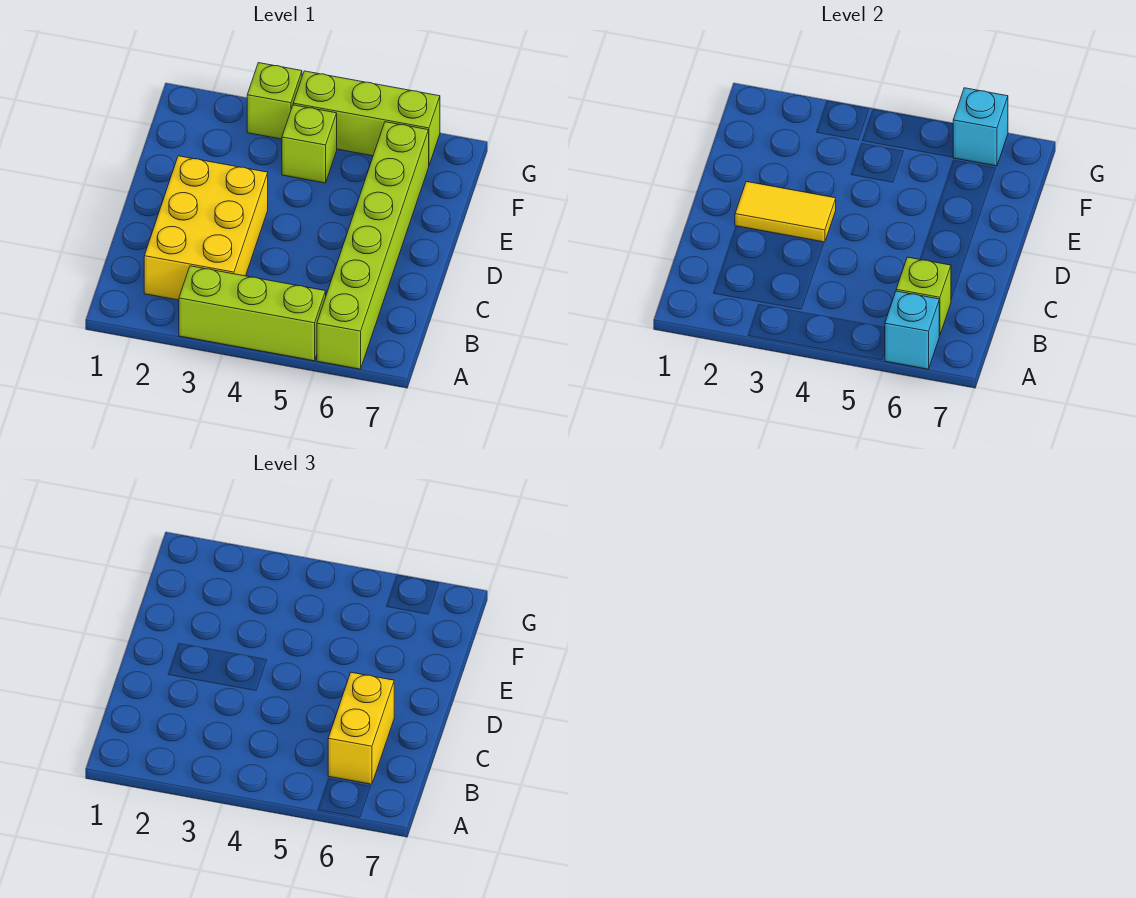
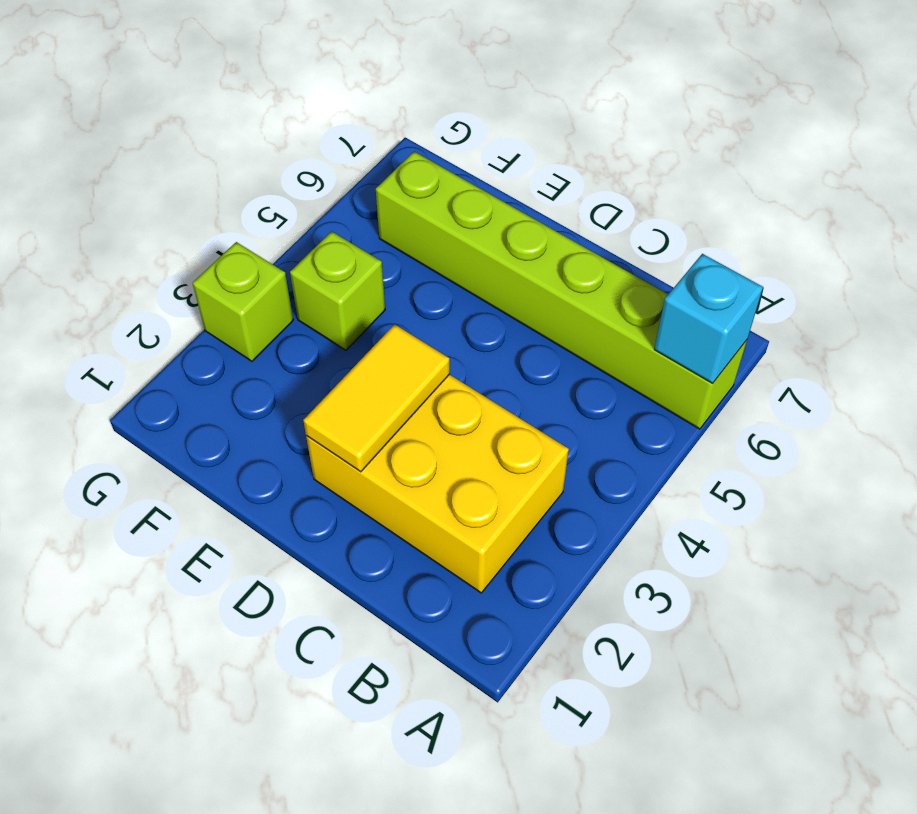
none -> lime 1x3 brick [179,266,326,361]
none -> lime 1x3 brick [293,71,440,165]

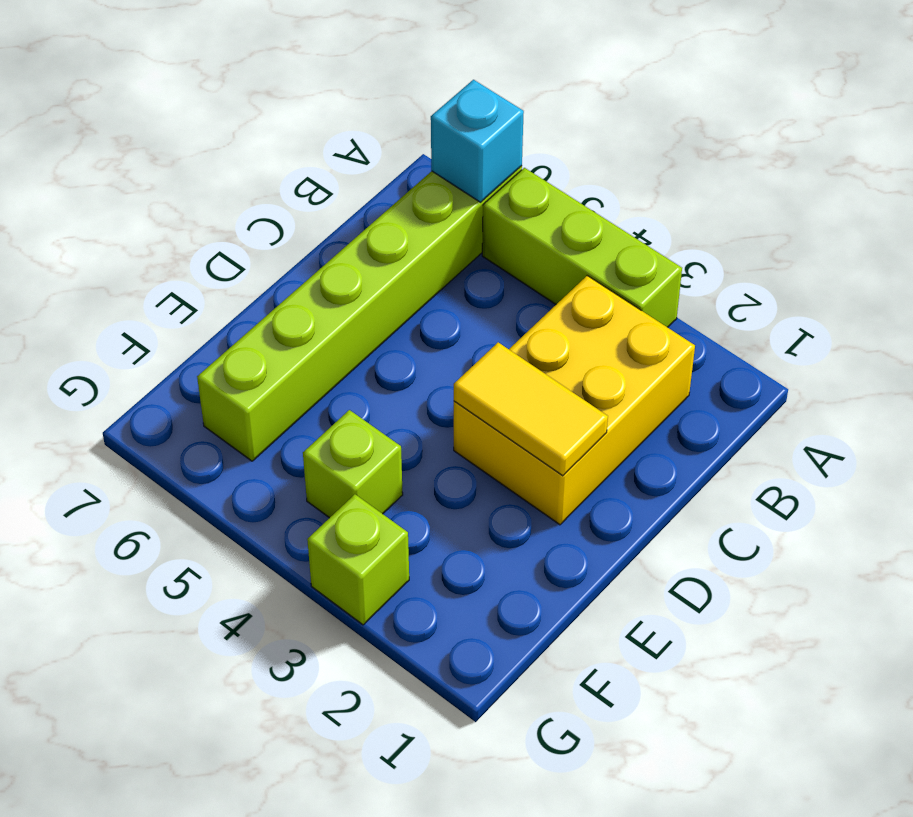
none -> lime 1x3 brick [293,71,440,165]
none -> lime 1x1 brick [896,257,951,335]

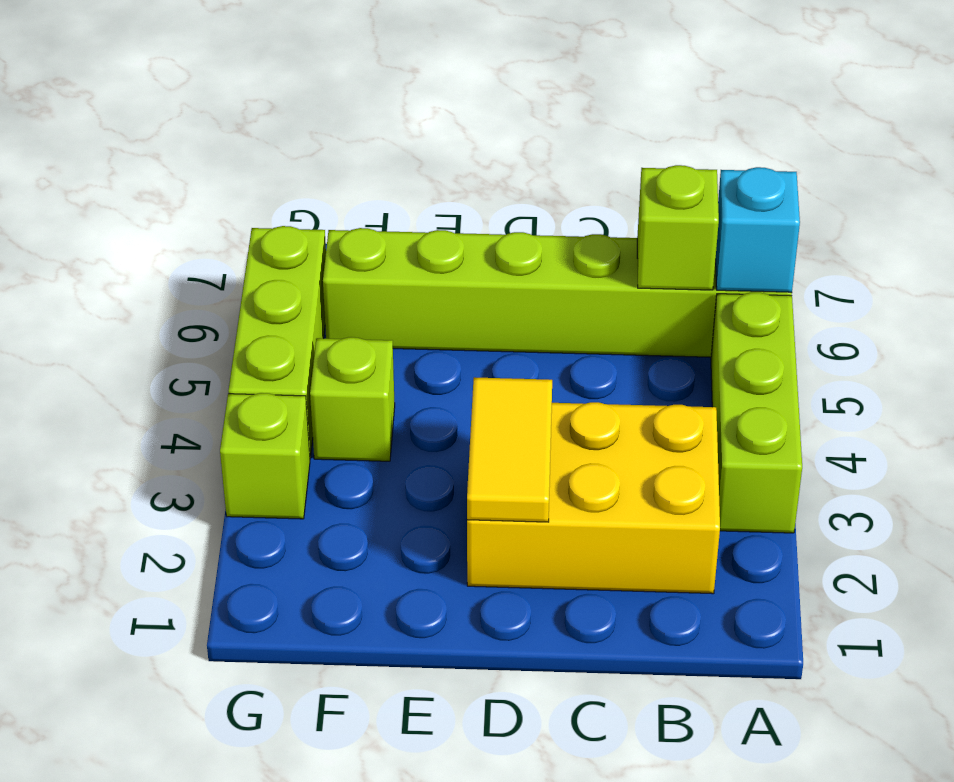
none -> cyan 1x1 brick [953,88,1008,166]
none -> yellow 1x2 brick [328,672,394,784]

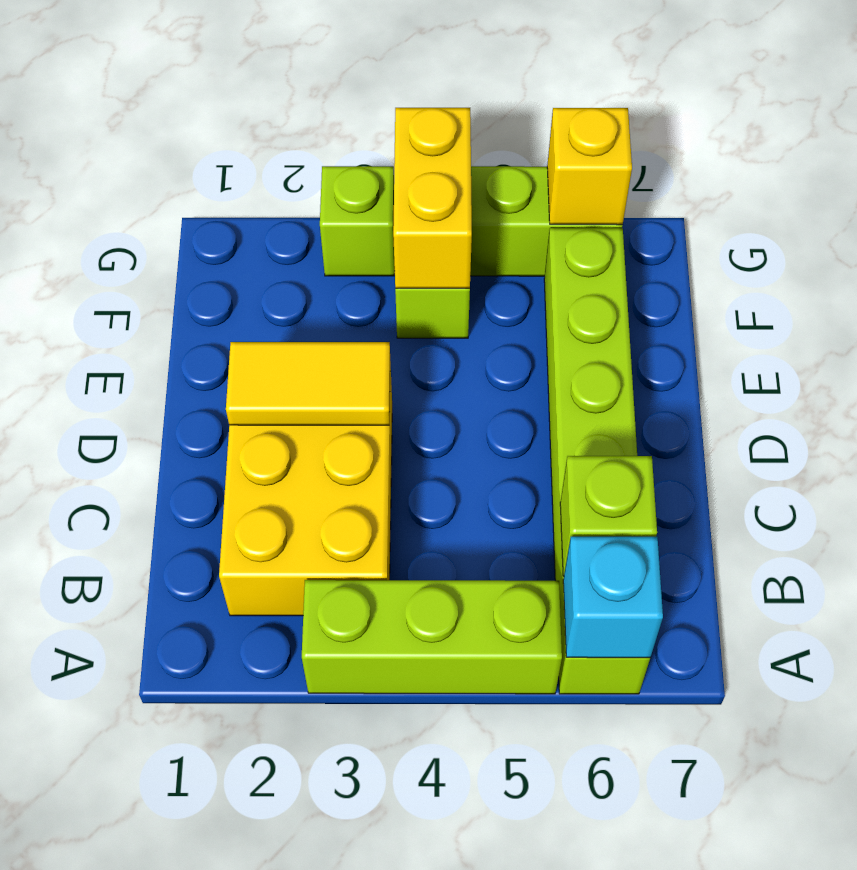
yellow 1x2 brick [393,108,472,288] -> yellow 1x2 brick moved to [328,672,394,784]
yellow 1x1 brick [547,108,632,225] -> cyan 1x1 brick [953,88,1008,166]

